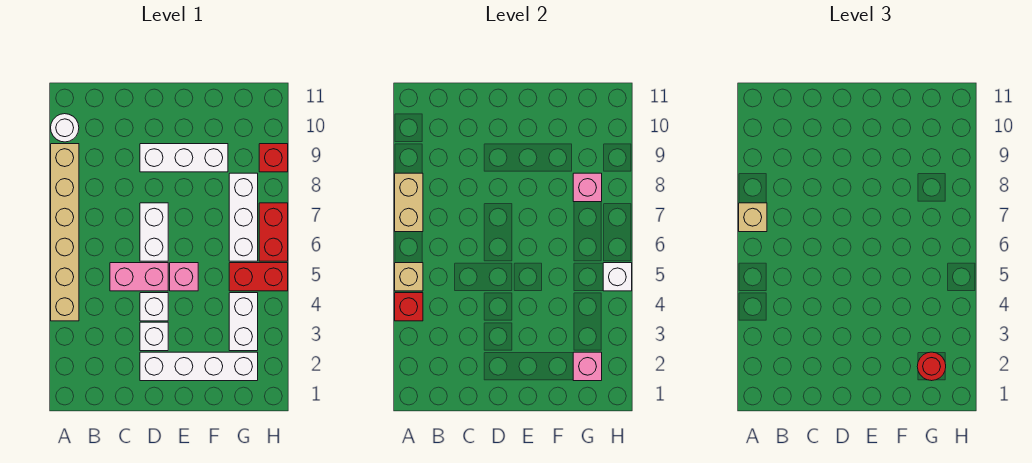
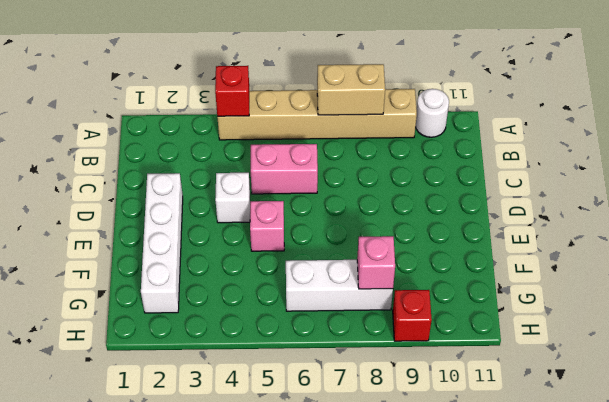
pink 1x2 brick [251,144,318,194] -> pink 1x2 brick turned to [110,263,168,291]
none -> white 1x1 brick [140,322,168,351]
none -> white 1x2 brick [140,203,168,261]
none -> white 1x3 brick [140,144,228,172]

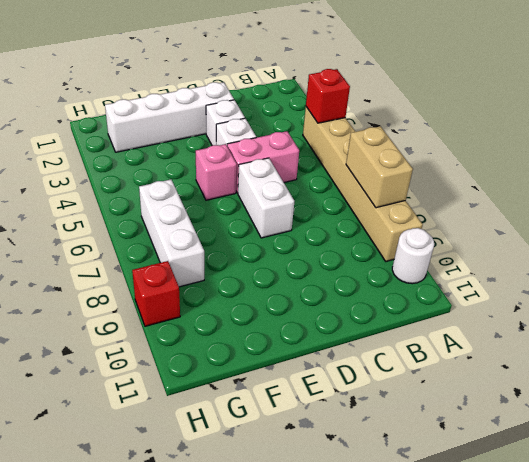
none -> white 1x3 brick [140,144,228,172]
none -> white 1x2 brick [229,293,258,351]
none -> red 1x2 brick [229,263,288,291]

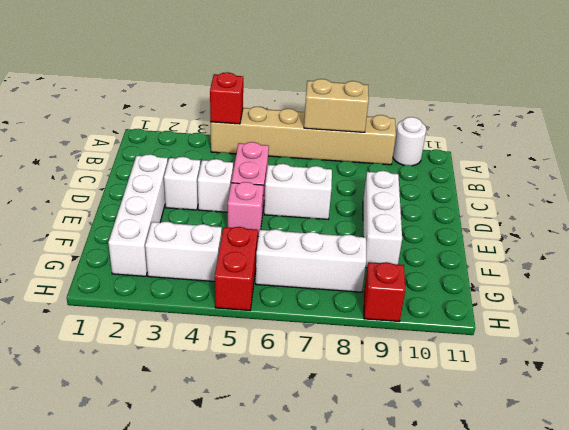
none -> red 1x2 brick [259,203,288,261]
none -> tan 1x1 brick [395,263,423,291]
none -> pink 1x1 brick [573,352,602,381]

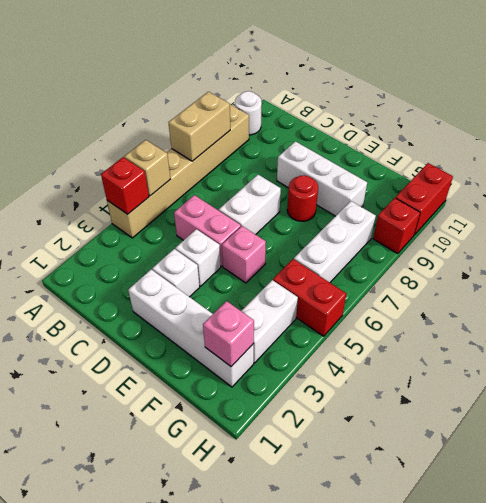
red 1x1 round brick [287,175,318,221] -> red 1x1 round brick moved to [917,352,946,381]
red 1x2 brick [395,163,453,235] -> red 1x2 brick moved to [259,203,288,261]
none -> pink 1x1 brick [573,173,602,202]
none -> white 1x1 brick [603,263,632,291]
none -> tan 1x1 brick [739,203,767,232]

